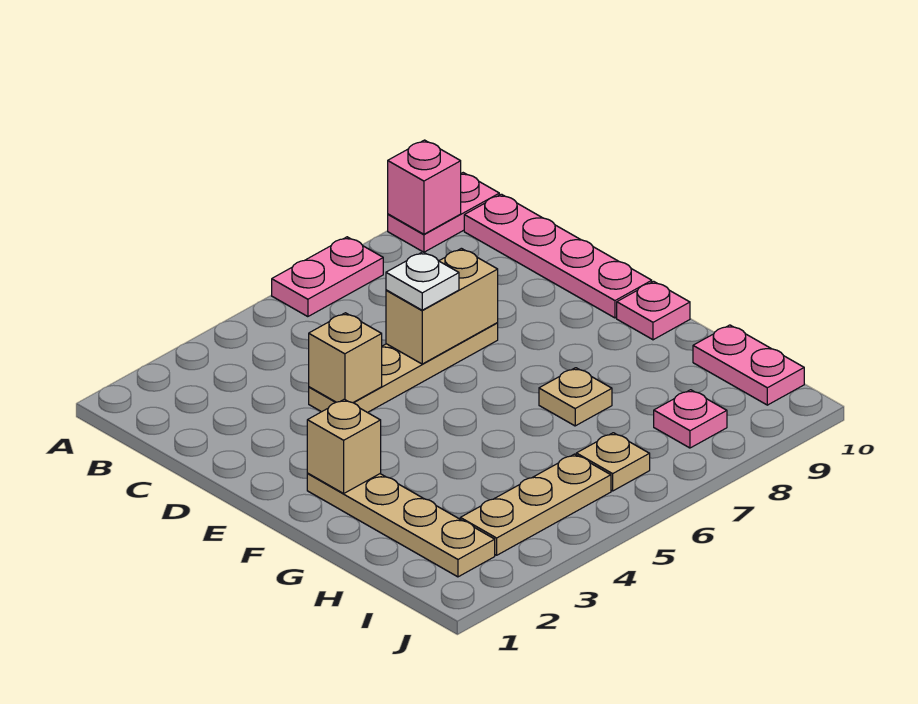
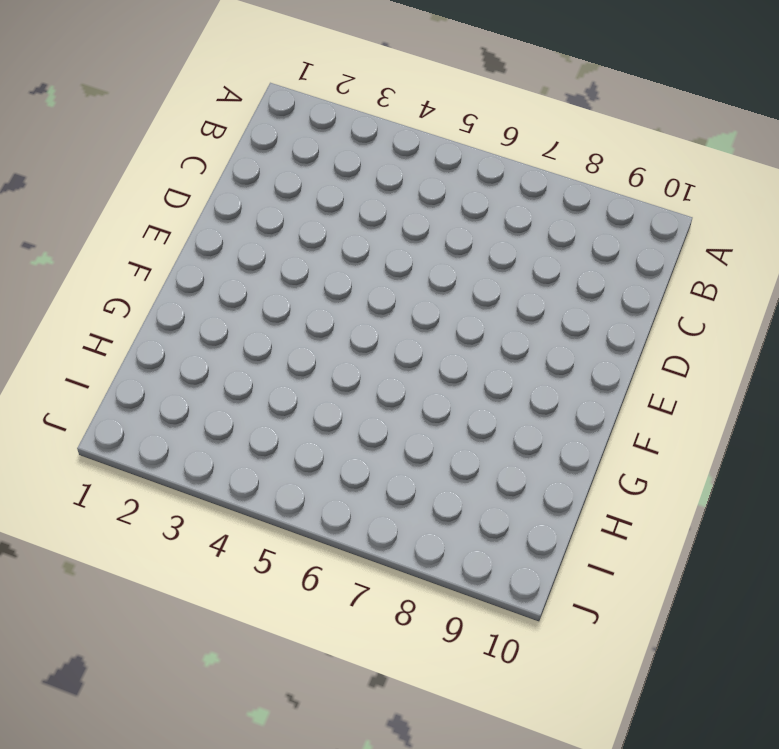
none -> pink 1x2 plate [272,237,383,317]
none -> pink 1x2 plate [388,173,499,252]
none -> pink 1x4 plate [464,194,652,318]

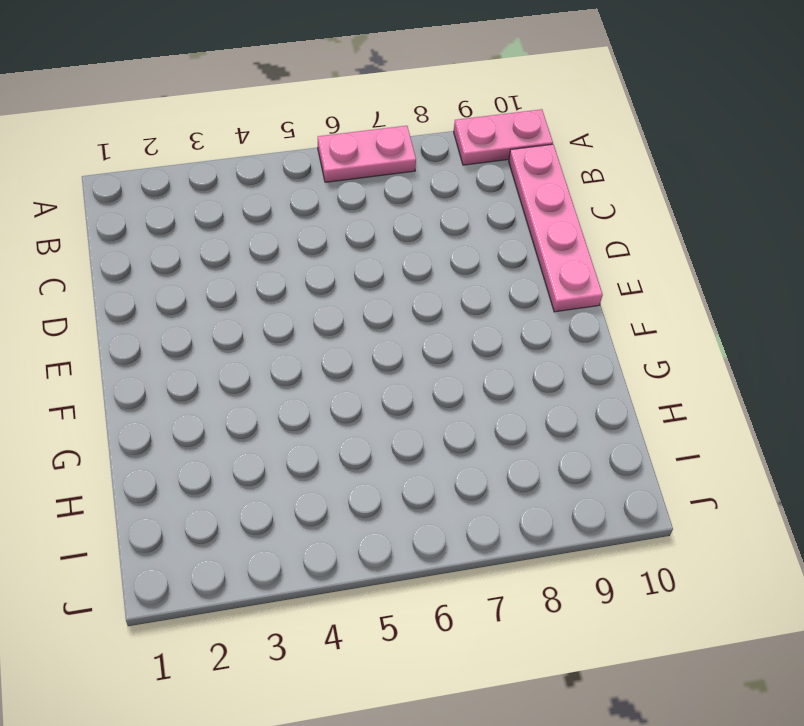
none -> tan 1x4 plate [309,323,498,413]
none -> tan 1x4 plate [307,474,495,577]
none -> pink 1x1 plate [617,281,690,340]

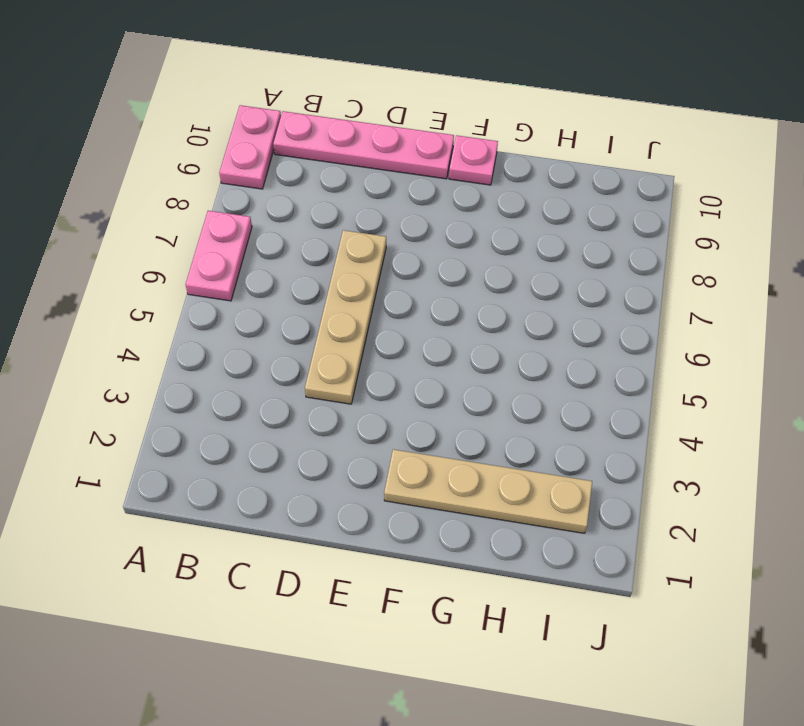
none -> tan 1x1 plate [539,368,612,426]
none -> pink 1x2 plate [693,325,804,405]
none -> tan 1x3 plate [460,454,611,555]

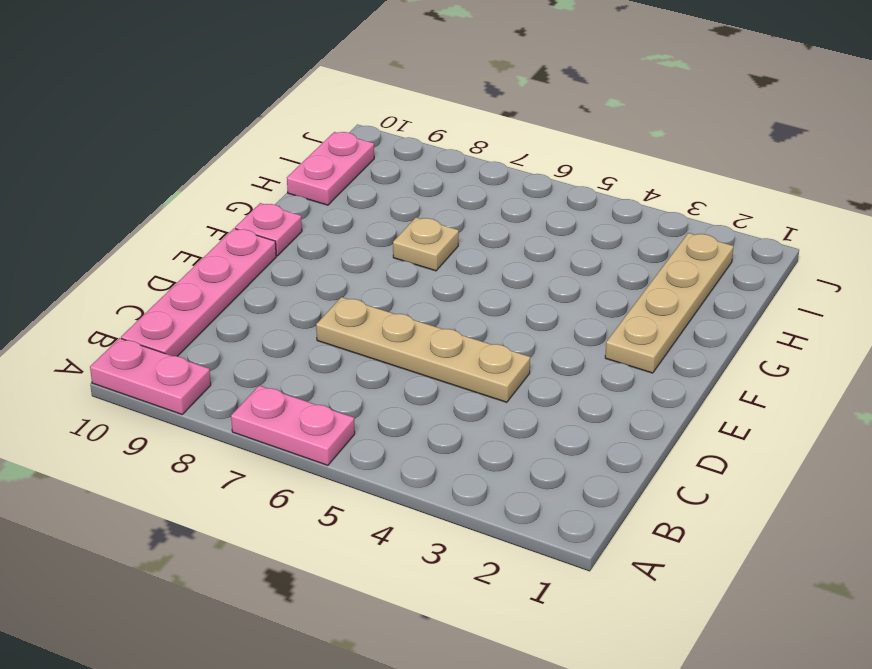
none -> tan 1x3 plate [460,454,611,555]
none -> tan 1x1 plate [576,433,650,491]
none -> pink 1x1 plate [654,390,727,448]

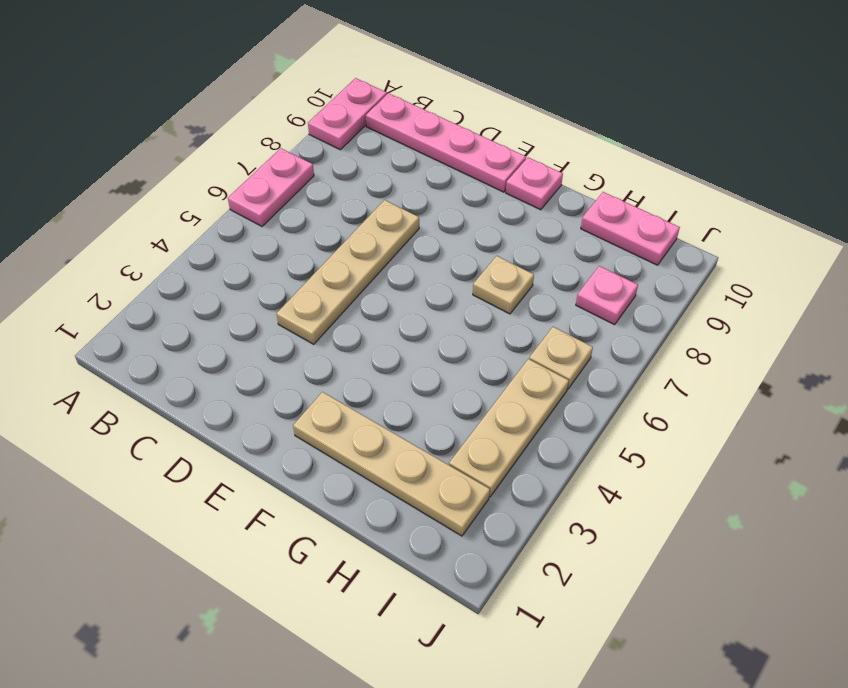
none -> pink 1x1 brick [388,140,461,234]
none -> tan 1x1 brick [309,313,382,403]
none -> tan 1x2 brick [386,248,498,364]

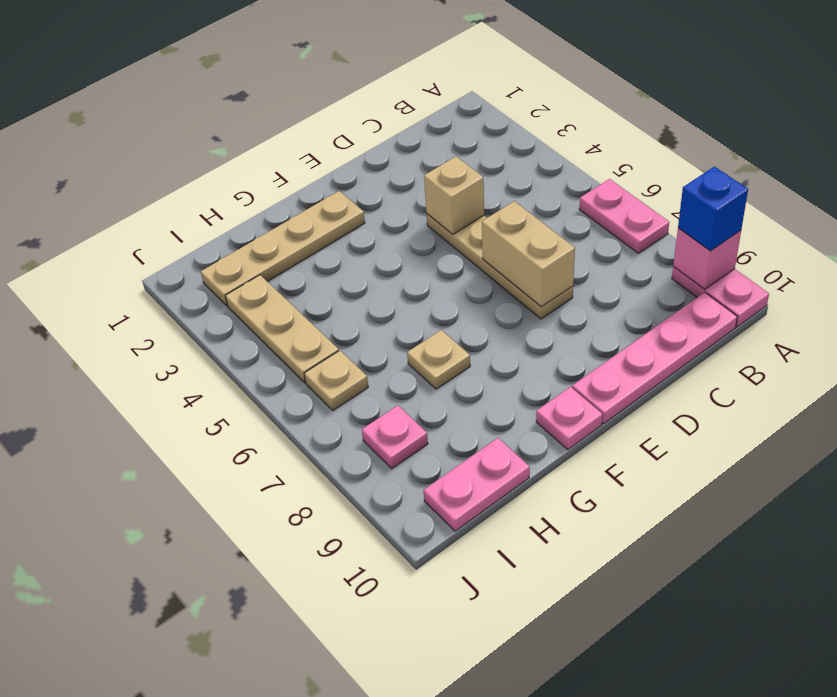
blue 1x1 brick [678,167,748,251] -> none
none -> tan 1x1 brick [307,399,381,493]
none -> white 1x1 plate [386,252,459,310]

